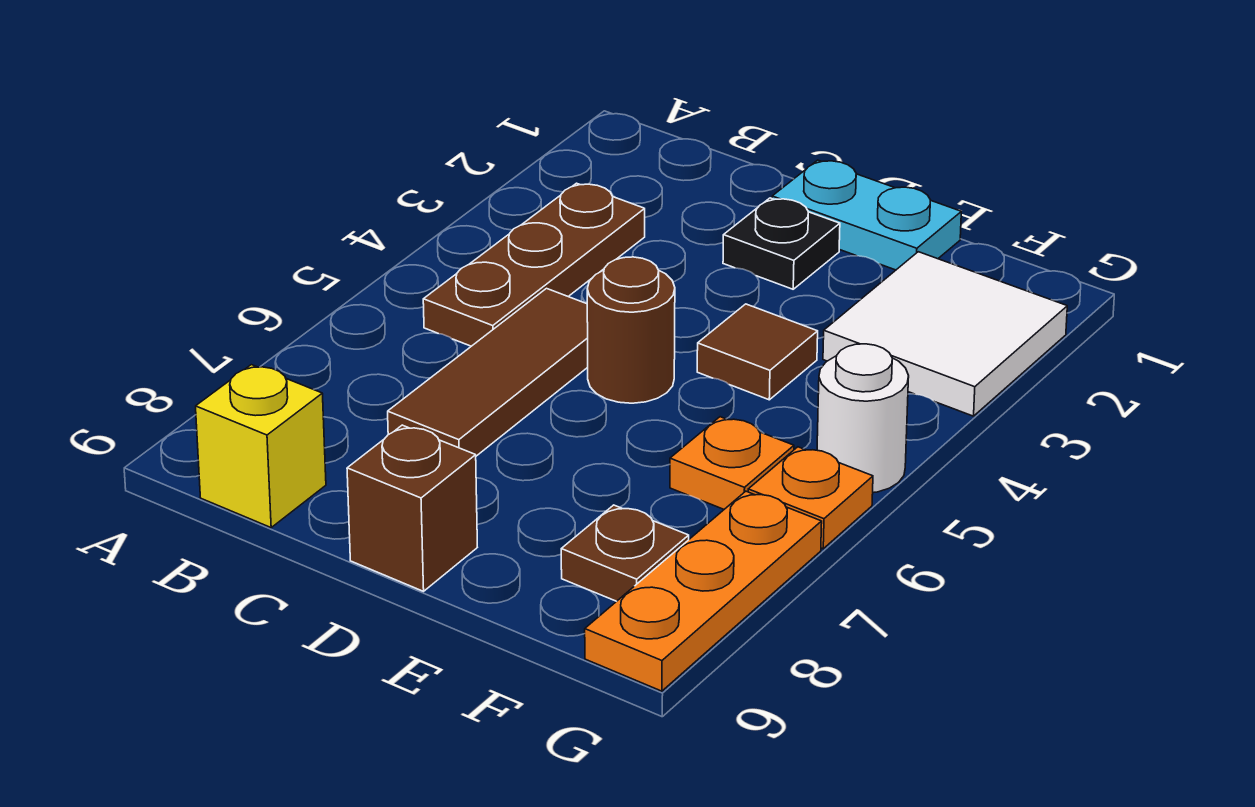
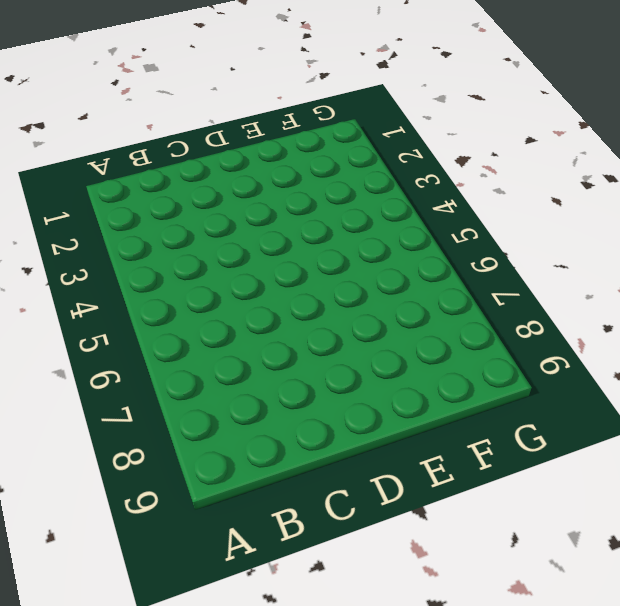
none -> brown 1x3 plate [423,183,645,346]
none -> yellow 1x1 brick [196,365,326,527]
none -> brown 1x3 tile [388,288,588,456]

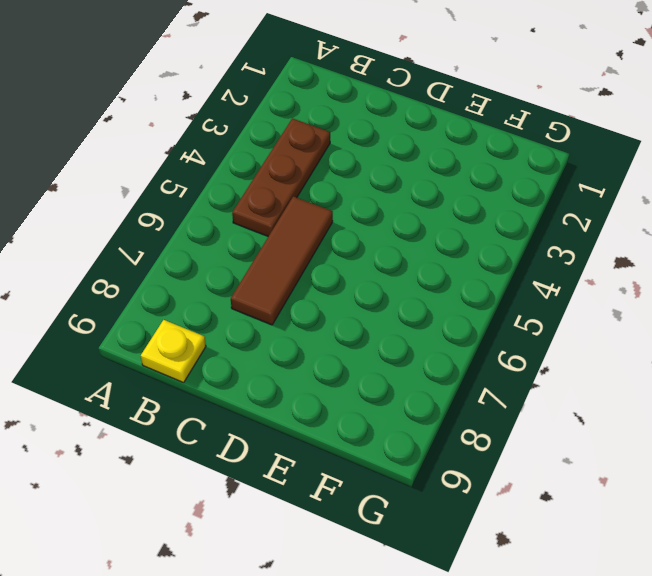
yellow 1x1 plate [141,320,206,383] -> yellow 1x1 brick [196,365,326,527]
none -> cyan 1x2 plate [772,160,961,270]
none -> black 1x1 plate [723,198,840,289]
none -> brown 1x1 round brick [587,257,675,403]

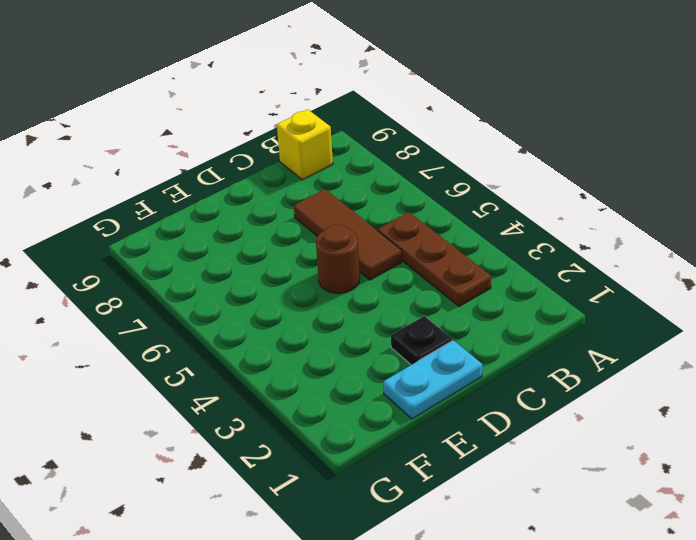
none -> brown 1x1 brick [347,425,477,591]
none -> brown 1x1 tile [697,304,818,400]
none -> white 2x2 tile [823,252,1067,416]

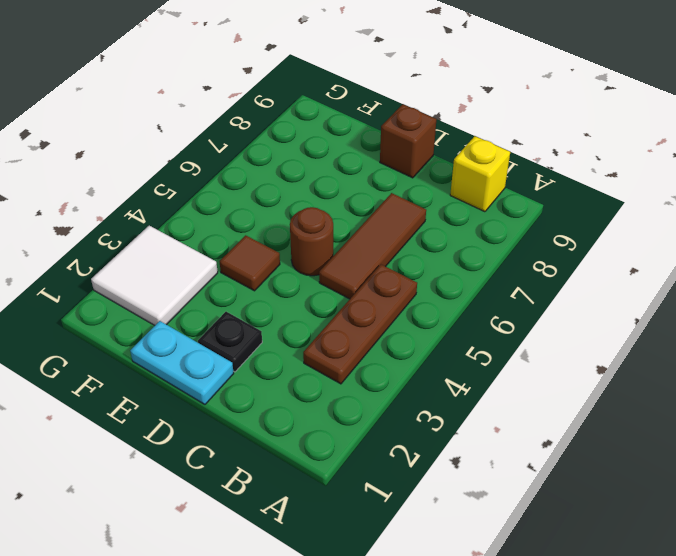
none -> orange 1x1 plate [670,417,794,509]
none -> brown 1x1 plate [561,505,689,601]
none -> white 1x1 round brick [817,344,909,493]

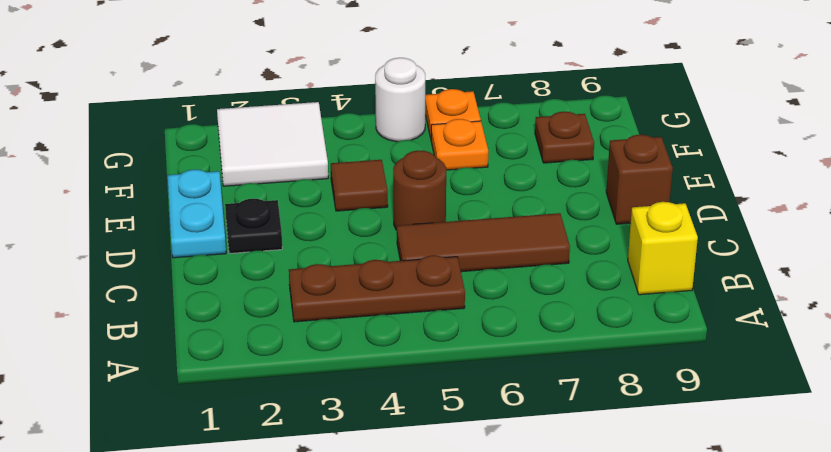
none -> orange 1x3 plate [585,491,822,691]

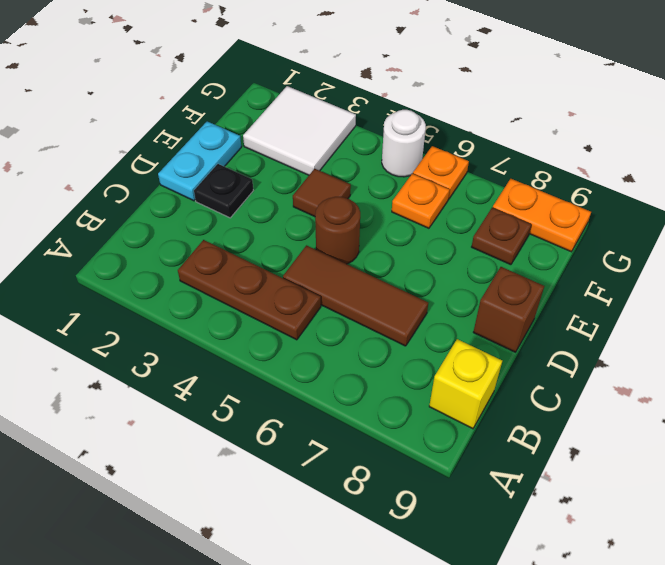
orange 1x2 plate [493,179,591,252] -> orange 1x3 plate [585,491,822,691]

